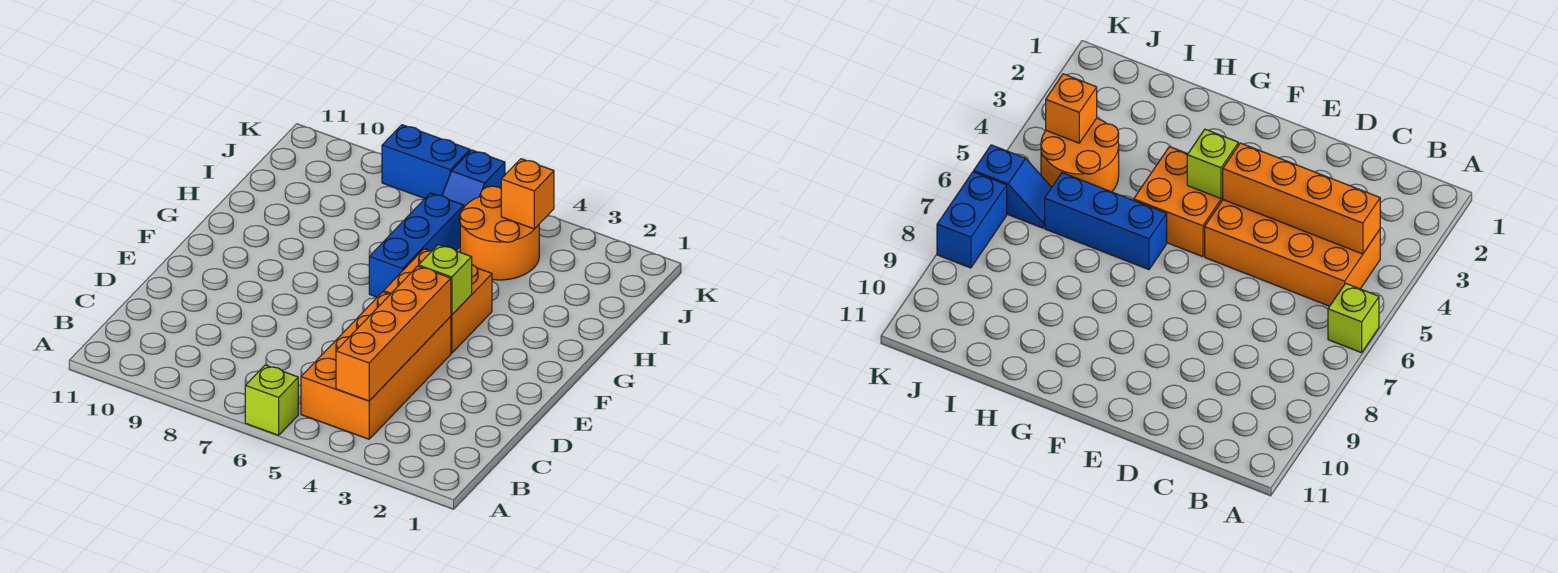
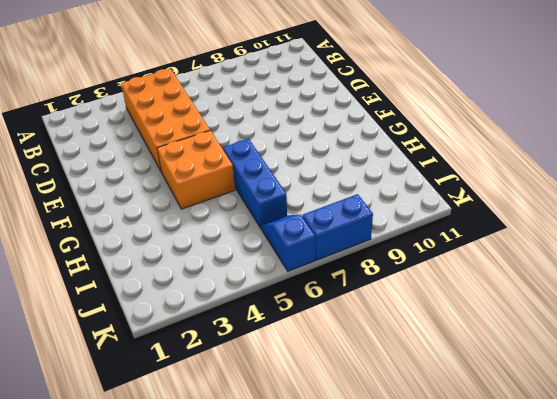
none -> lime 1x1 brick [245,365,298,435]
none -> orange 2x2 round brick [460,186,539,280]

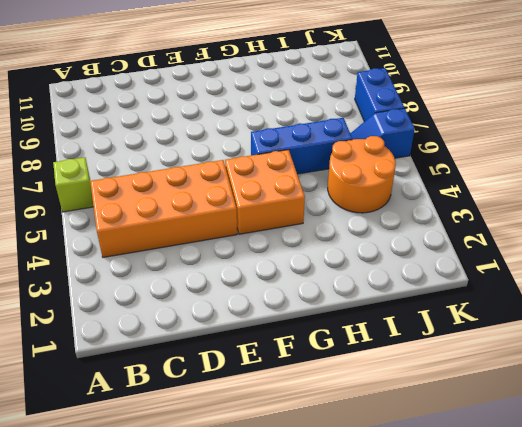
none -> orange 1x4 brick [336,266,451,401]
none -> lime 1x1 brick [419,245,472,315]

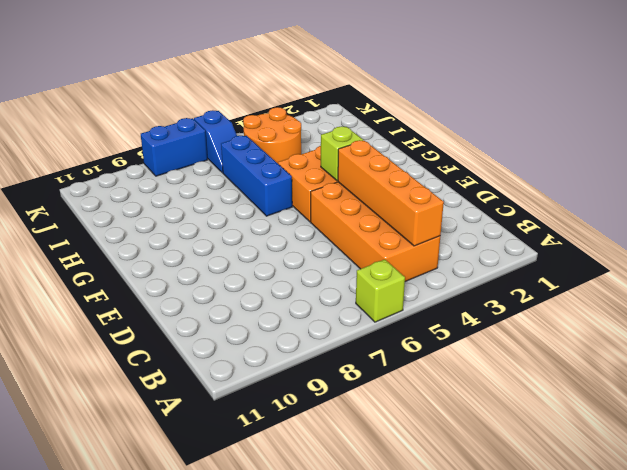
none -> orange 1x1 brick [501,159,554,229]

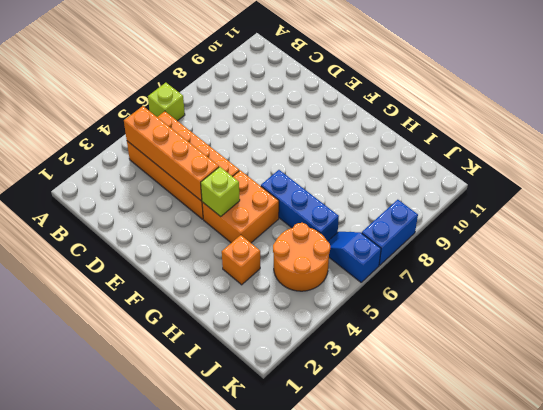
orange 1x1 brick [222,235,260,285] -> orange 1x1 brick moved to [501,159,554,229]

